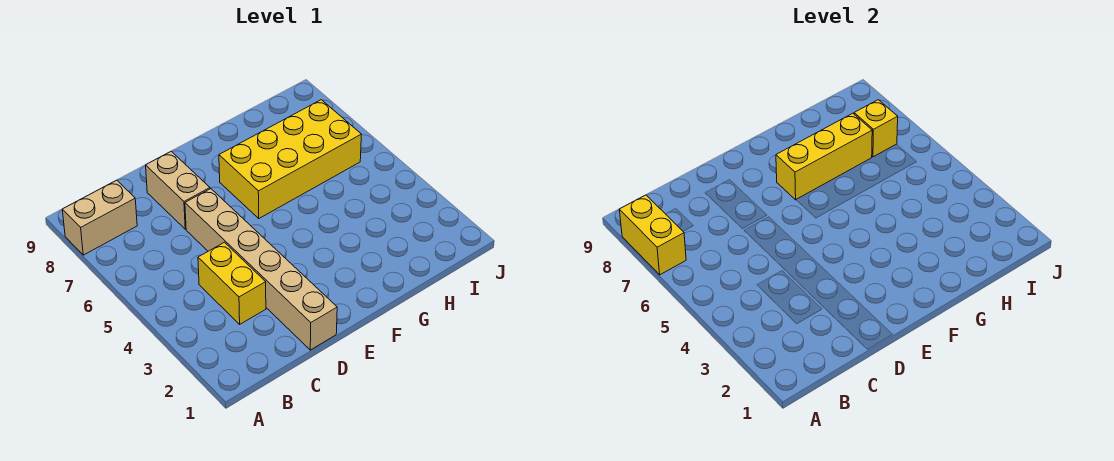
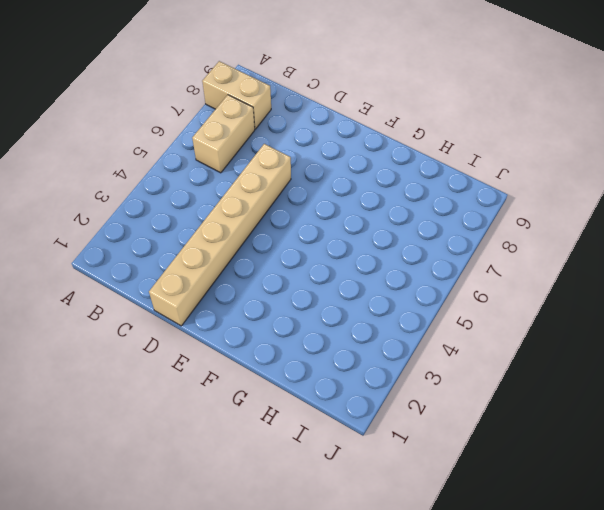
tan 1x2 brick [192,95,255,173] -> tan 1x2 brick moved to [146,151,210,229]
none -> yellow 1x2 brick [198,242,266,324]
none -> yellow 2x4 brick [219,100,361,218]

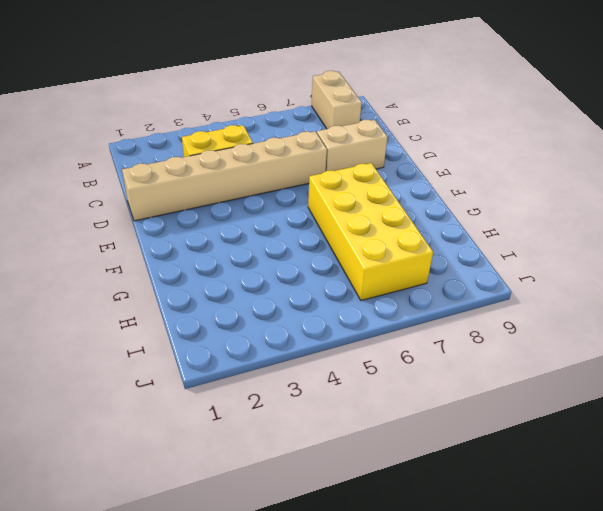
none -> yellow 1x2 brick [619,195,686,275]
none -> yellow 1x3 brick [776,113,872,200]

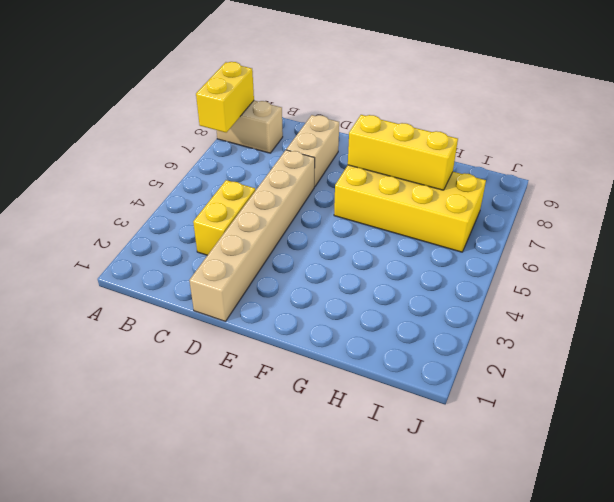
none -> yellow 1x1 brick [854,100,898,157]

